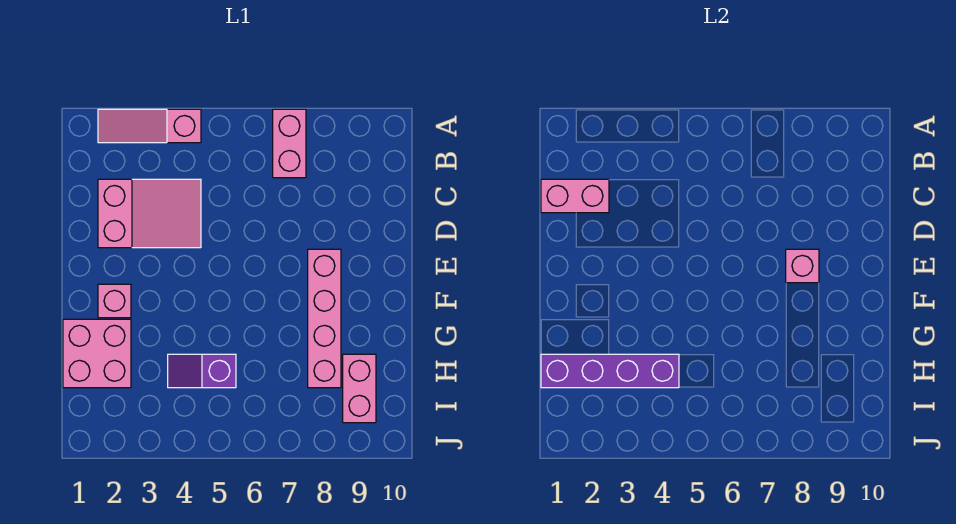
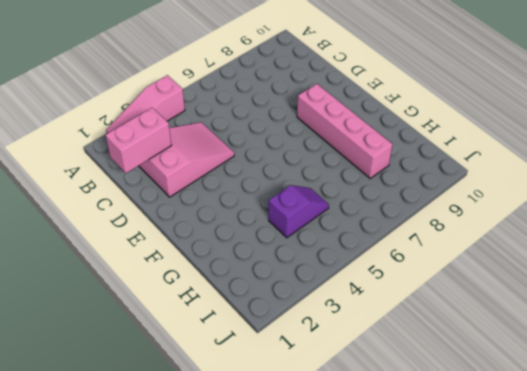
purple 1x2 slope [269,185,329,238] -> purple 1x2 slope turned to [168,354,236,388]
none -> pink 1x2 brick [273,109,306,178]
none -> pink 1x1 brick [98,284,131,318]

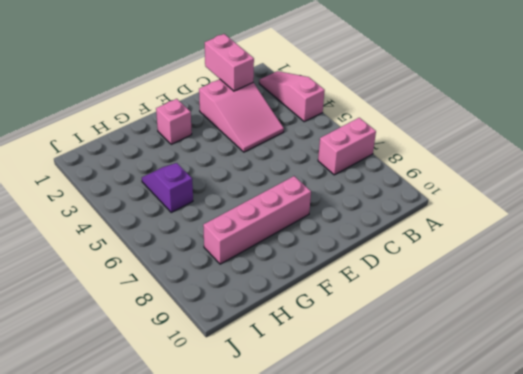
none -> pink 2x2 brick [63,319,131,388]
none -> pink 1x2 brick [343,354,376,423]

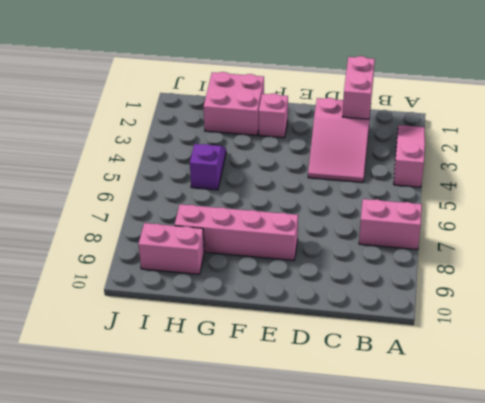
none -> pink 1x1 brick [786,249,819,283]
none -> purple 1x4 brick [541,354,679,388]

